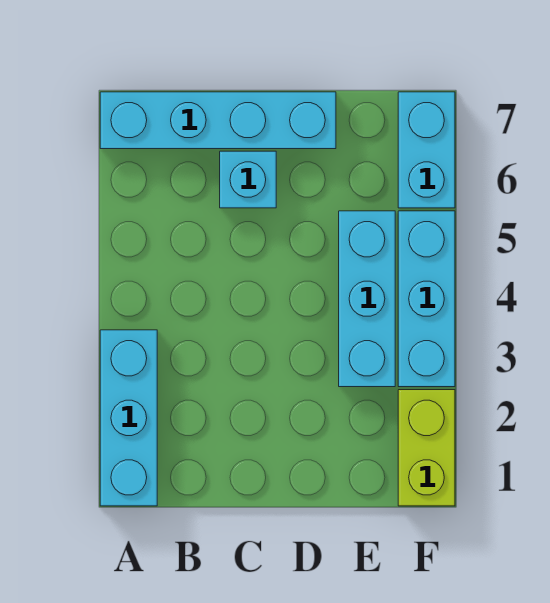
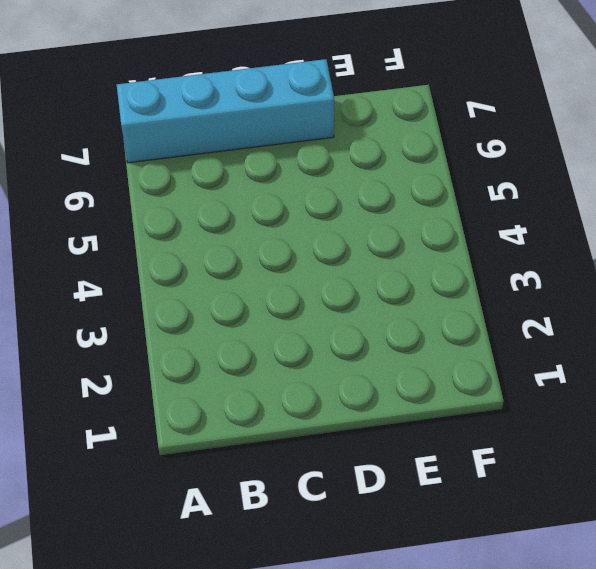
none -> cyan 1x3 brick [100,330,157,506]
none -> cyan 1x1 brick [220,151,276,208]

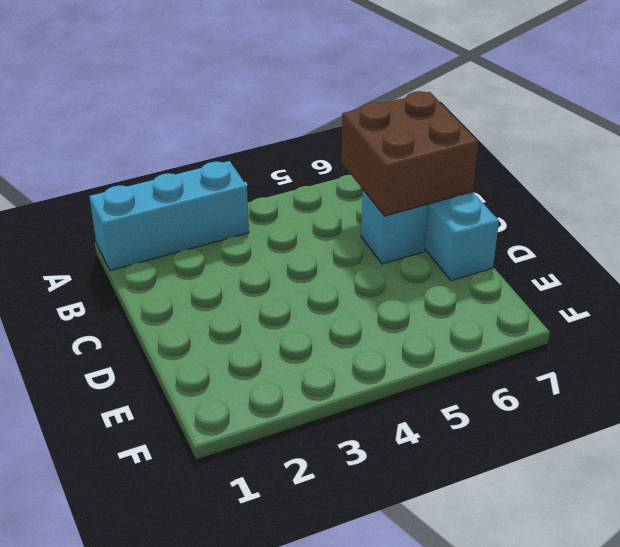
brown 2x2 brick [341,91,478,216] -> none
none -> cyan 1x3 brick [339,211,395,387]
none -> lime 1x2 brick [398,390,455,506]

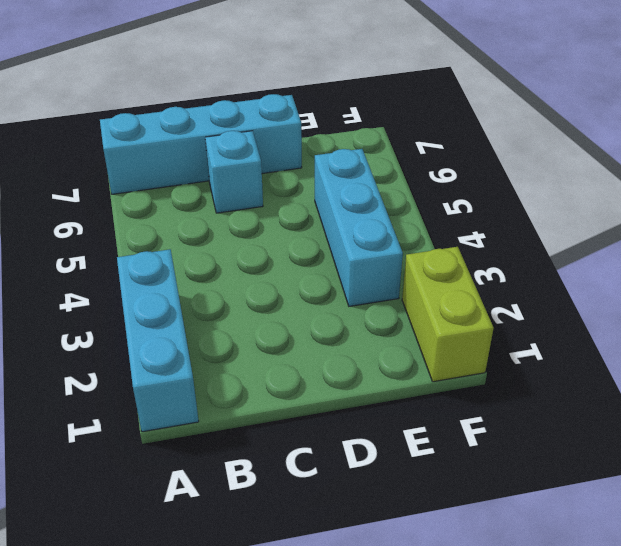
none -> cyan 1x3 brick [398,211,455,387]
none -> cyan 1x2 brick [398,92,455,208]

